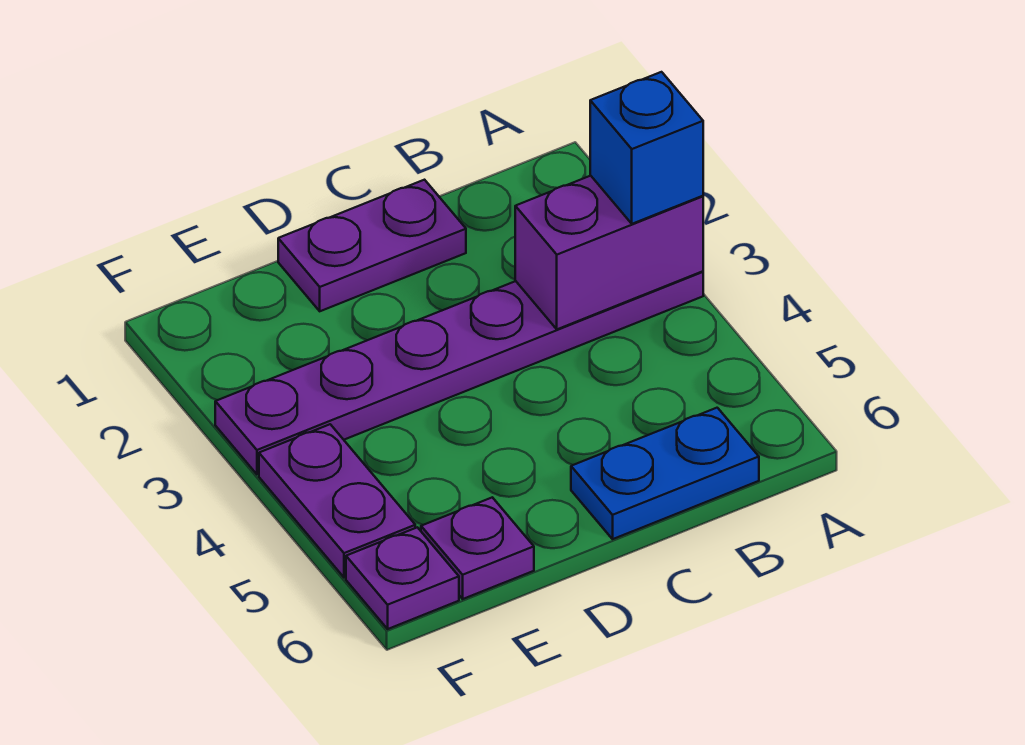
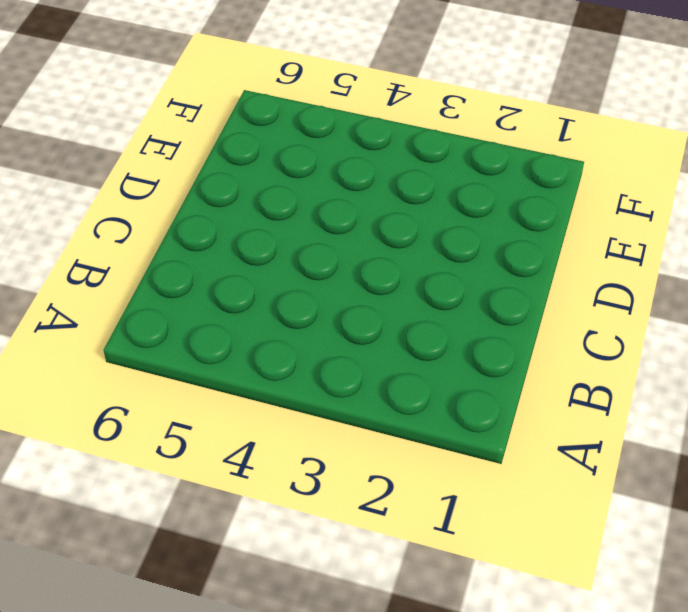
none -> purple 1x6 plate [215,271,703,474]
none -> blue 1x2 plate [571,408,759,539]

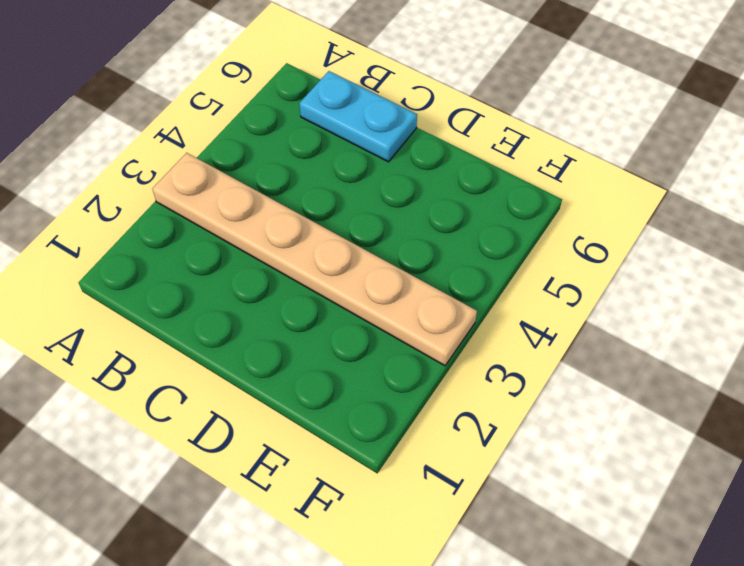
tan 1x6 plate [153,153,477,366] -> purple 1x6 plate [215,271,703,474]
cyan 1x2 plate [299,71,417,162] -> blue 1x2 plate [571,408,759,539]
none -> purple 1x2 plate [278,180,466,311]
none -> purple 1x1 plate [421,497,534,599]

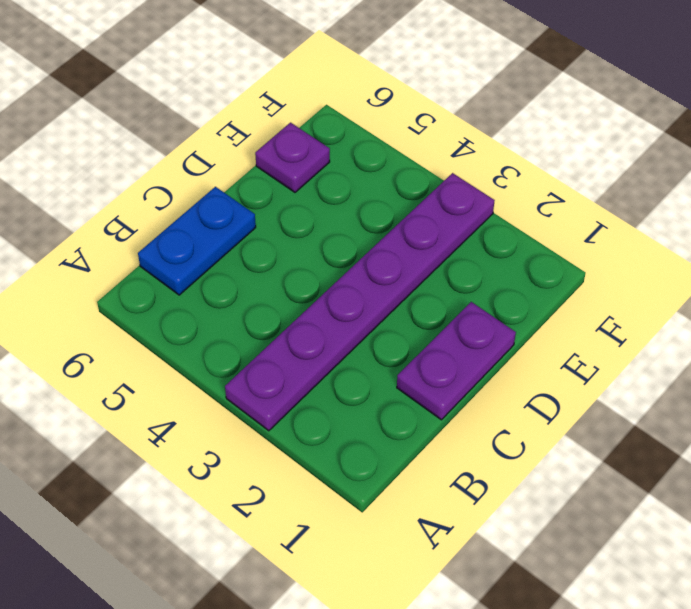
none -> purple 1x2 plate [259,424,415,578]
none -> purple 1x1 plate [346,527,459,629]

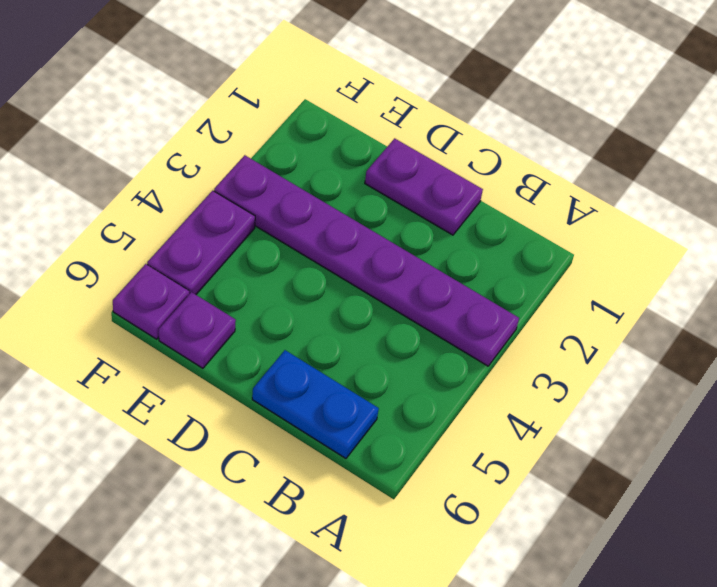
none -> purple 1x2 brick [515,176,703,329]
none -> blue 1x1 brick [590,72,703,224]

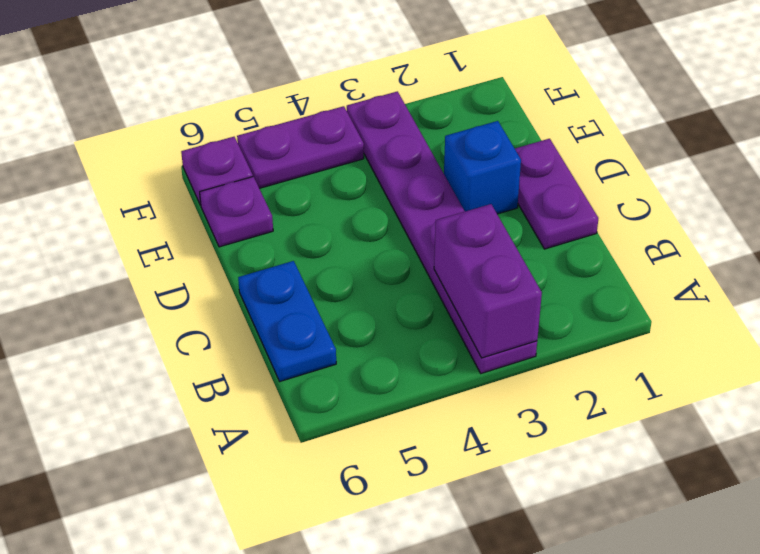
blue 1x1 brick [444,121,521,214] -> blue 1x1 brick moved to [590,72,703,224]

